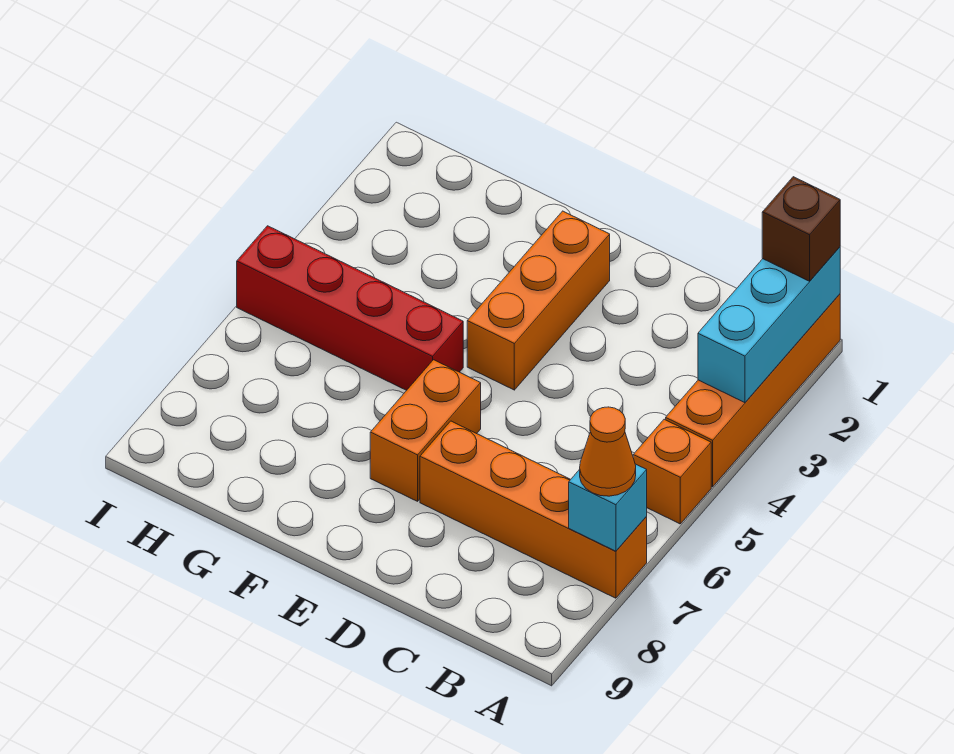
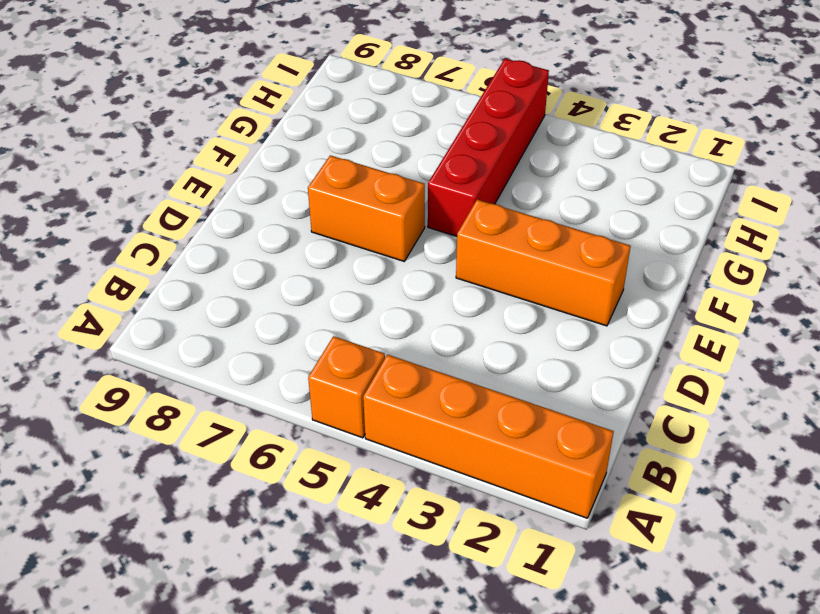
none -> orange 1x4 brick [420,421,647,598]
none -> cyan 1x3 brick [698,247,840,403]

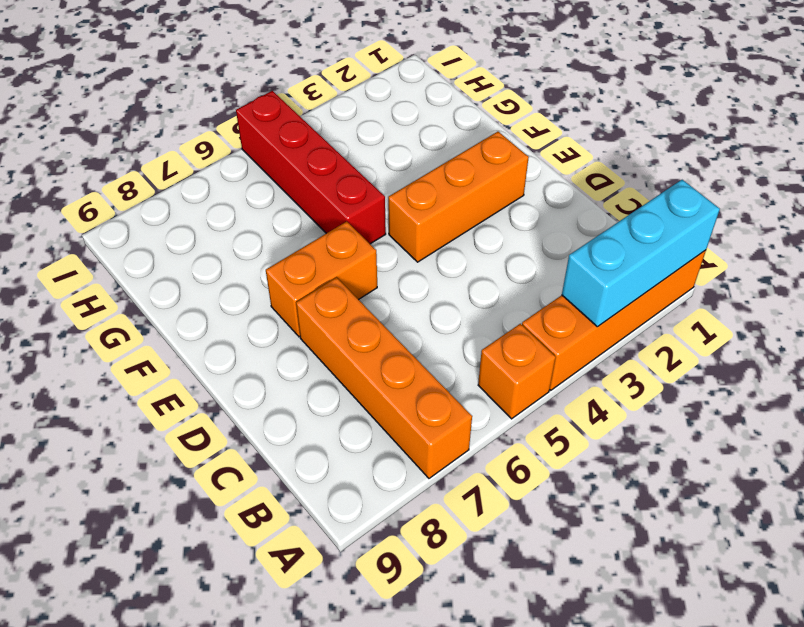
none -> cyan 1x1 brick [569,464,647,551]
none -> brown 1x1 brick [762,177,840,281]

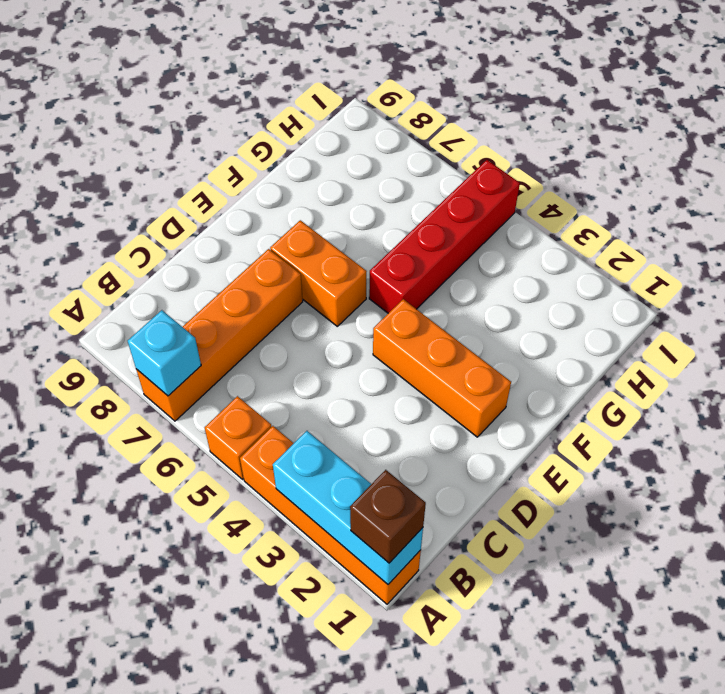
none -> orange 1x1 cone [580,407,636,496]

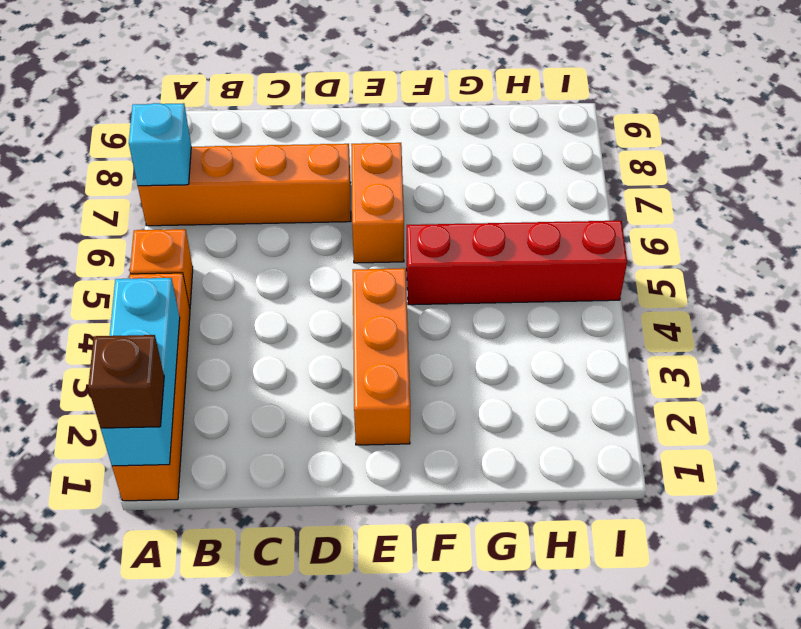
none -> orange 1x1 cone [580,407,636,496]

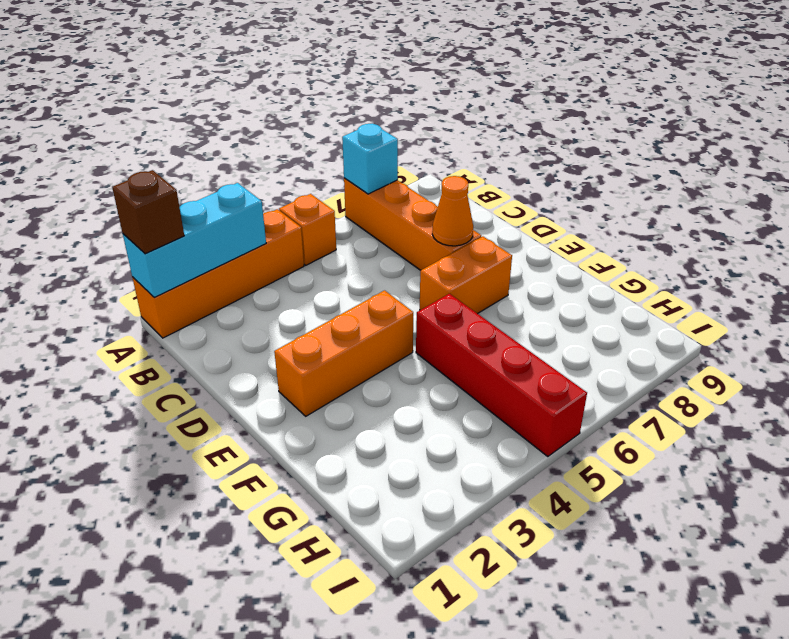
orange 1x1 cone [432,176,473,246] -> orange 1x1 cone moved to [580,407,636,496]

